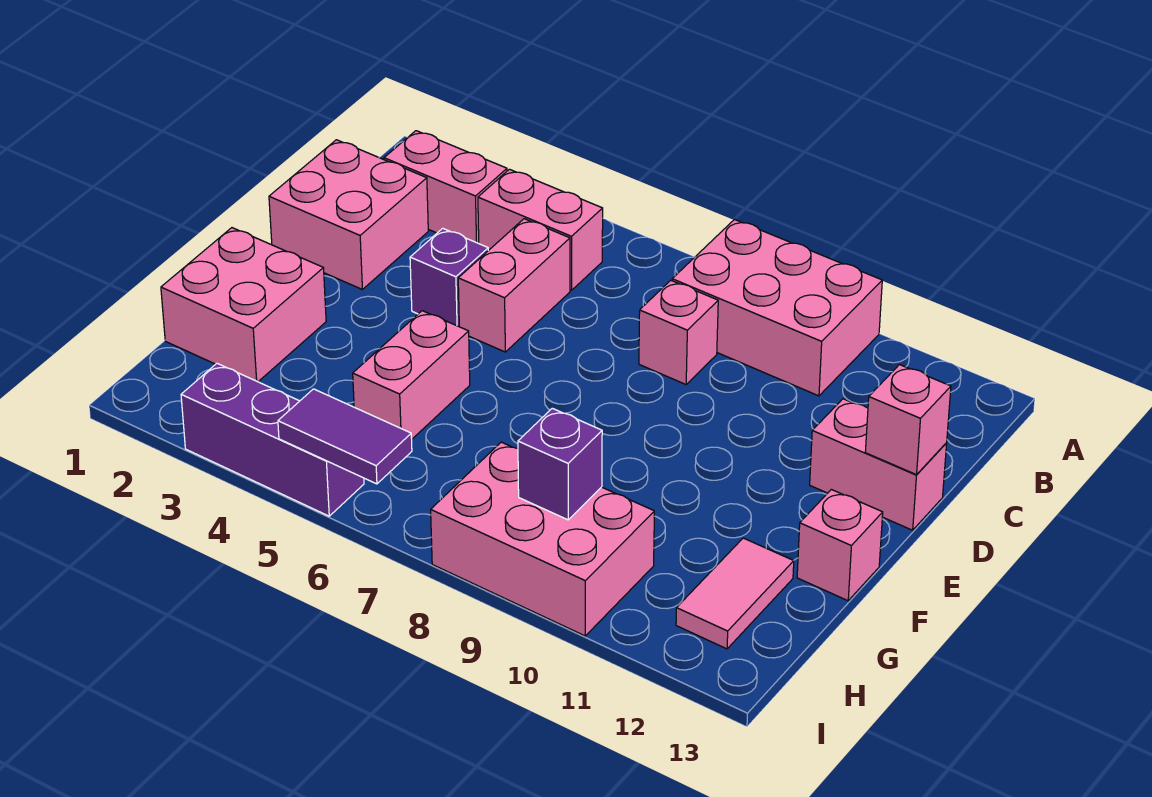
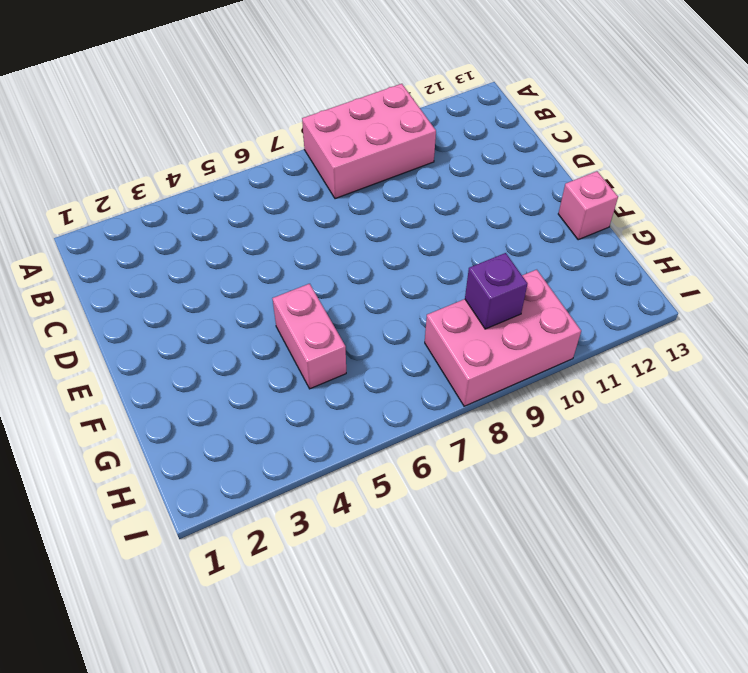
none -> pink 1x2 brick [384,131,507,243]
none -> pink 1x2 brick [478,169,603,290]
none -> pink 2x2 brick [269,140,428,289]

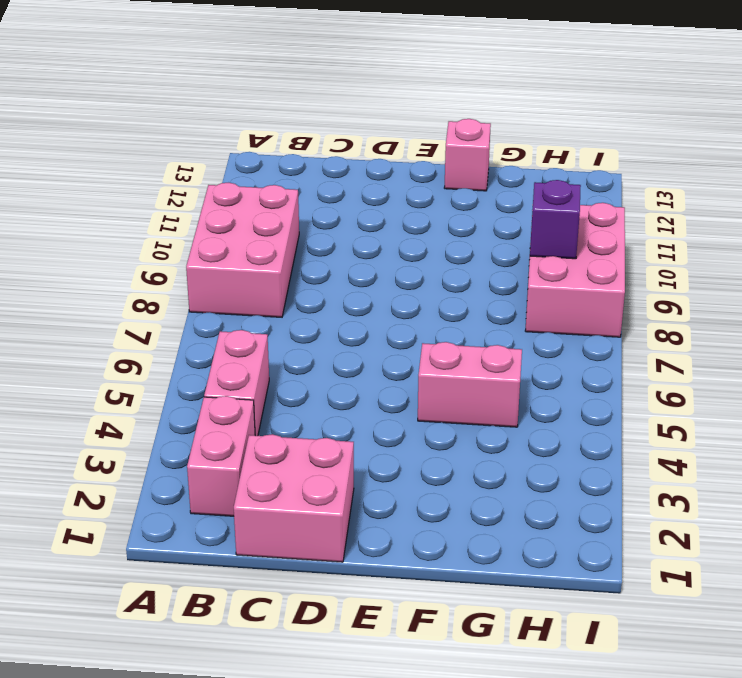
none -> pink 1x2 brick [458,219,570,352]
none -> pink 1x1 brick [639,280,718,384]
none -> purple 1x1 brick [410,228,488,326]

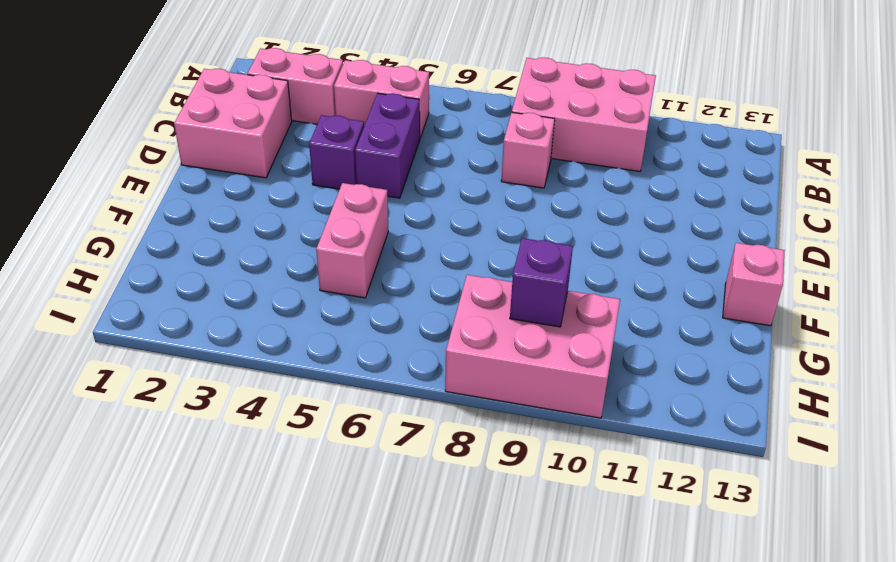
purple 1x2 brick [355,93,420,198] -> pink 1x2 brick [458,219,570,352]
none -> pink 1x2 brick [810,399,947,530]
none -> pink 2x2 brick [161,228,326,382]
none -> pink 1x2 tile [676,538,794,649]

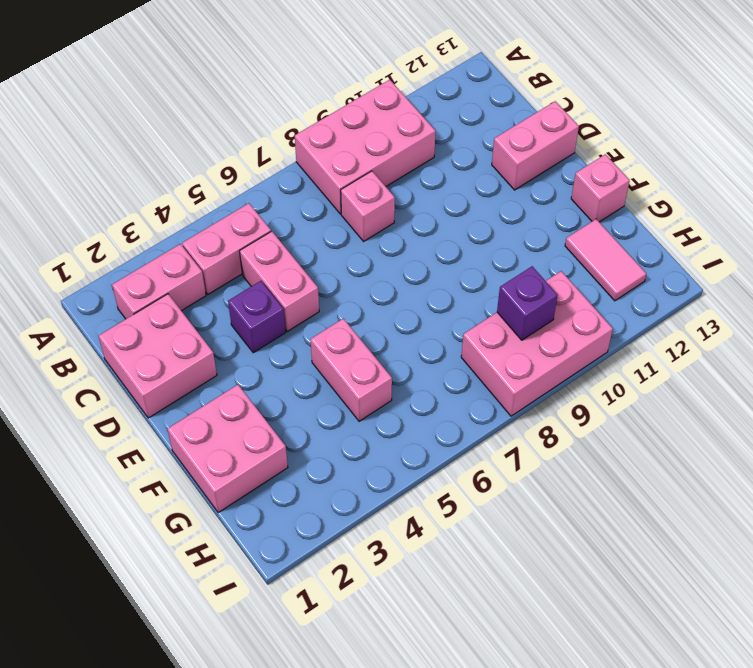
none -> purple 1x3 brick [181,363,364,516]
none -> pink 1x1 brick [865,365,951,475]
none -> purple 1x2 tile [278,389,412,484]

